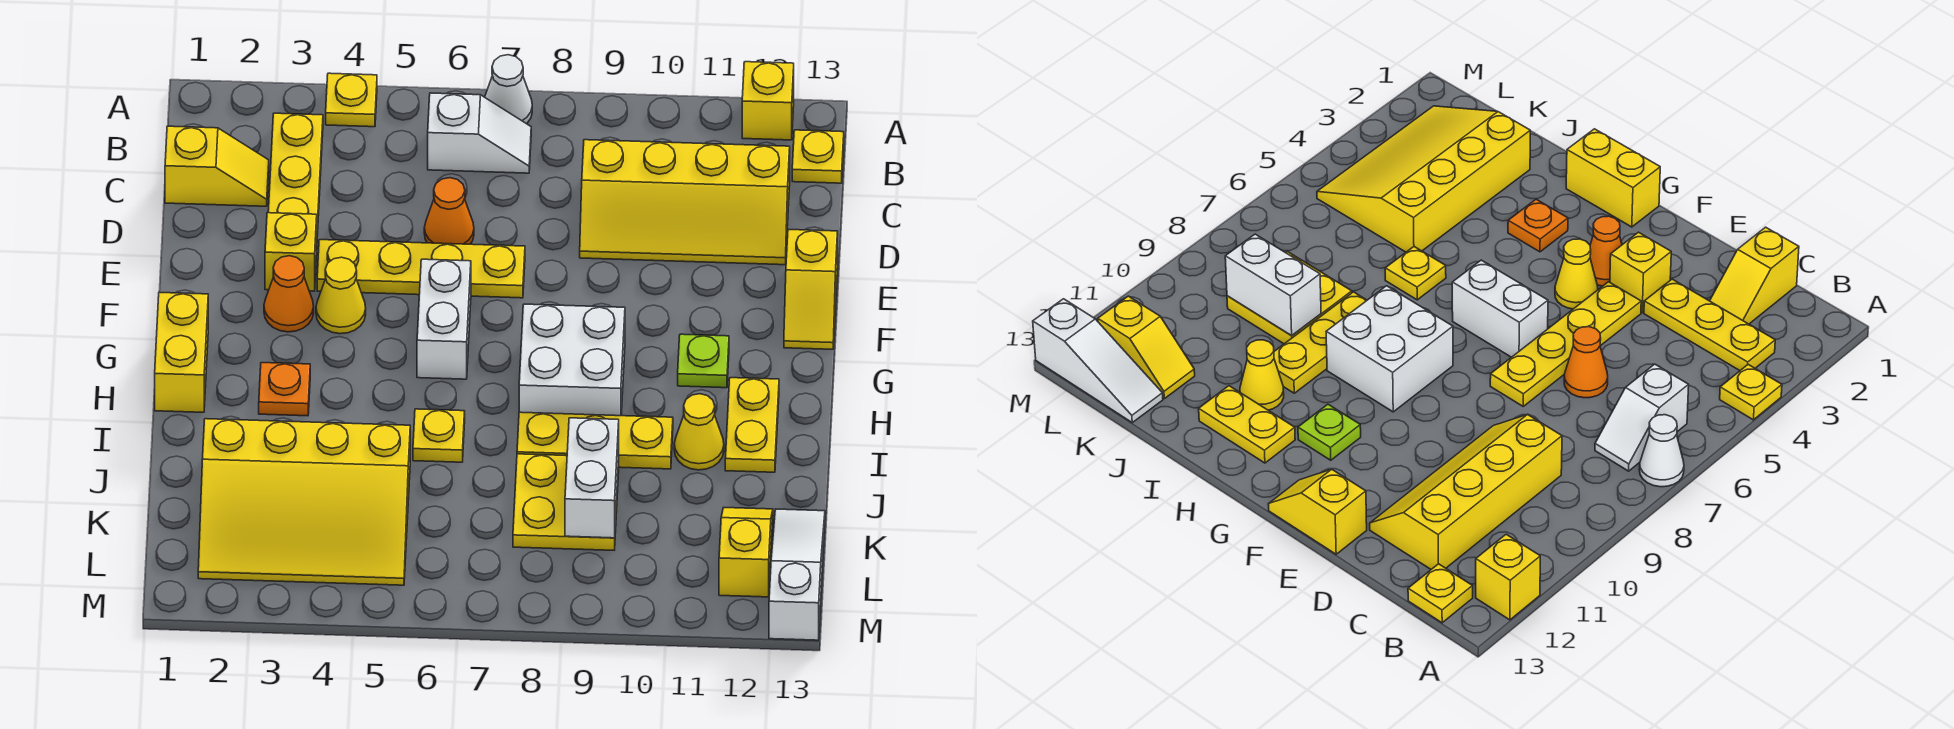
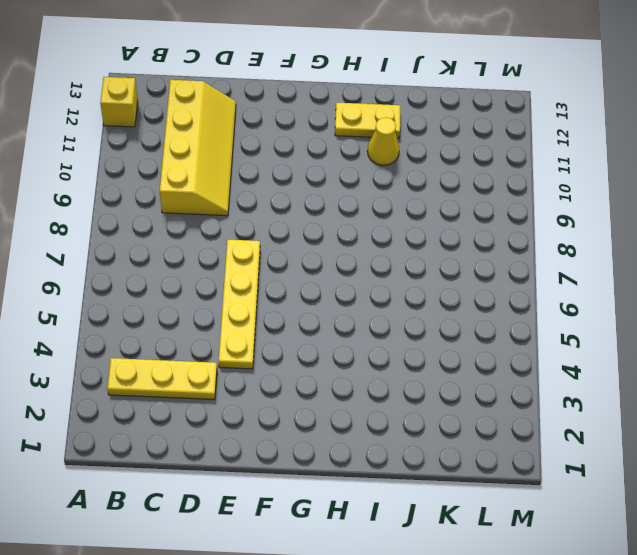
none -> yellow 1x1 plate [326,73,377,127]
none -> white 1x1 cone [485,55,532,124]
none -> white 1x2 slope [428,93,531,173]

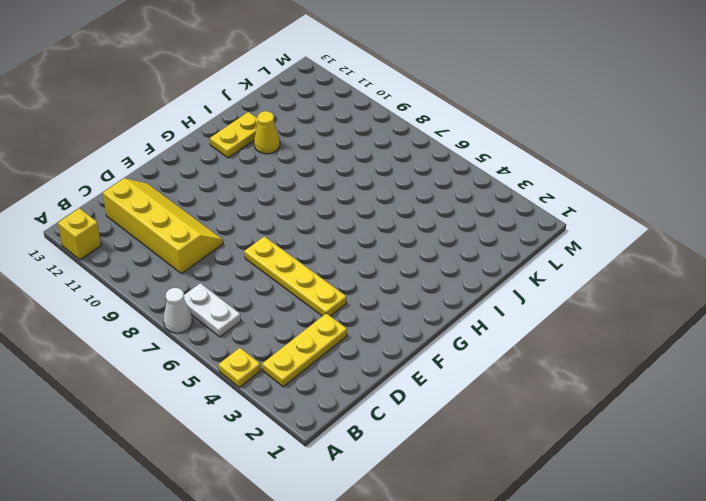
white 1x2 plate [184,283,241,337] -> white 1x2 slope [428,93,531,173]
none -> yellow 1x1 plate [792,130,844,183]
none -> yellow 1x2 slope [165,126,269,206]
none -> orange 1x1 cone [424,178,474,244]

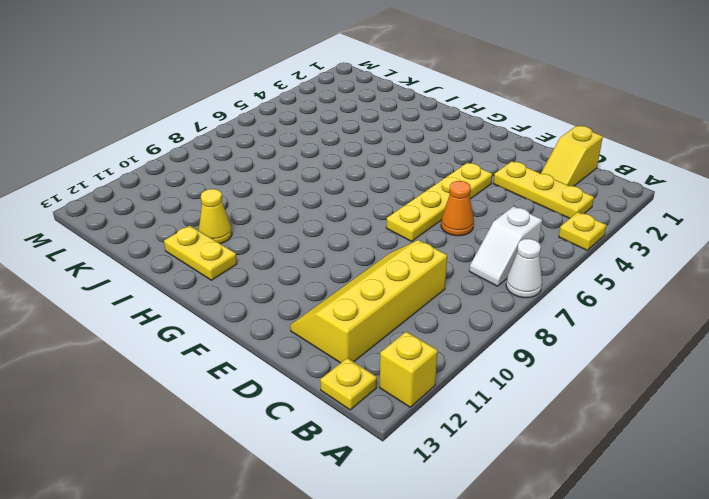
none -> yellow 1x1 brick [265,213,317,291]
none -> yellow 1x2 slope [784,229,838,349]
none -> orange 1x1 cone [264,256,314,332]

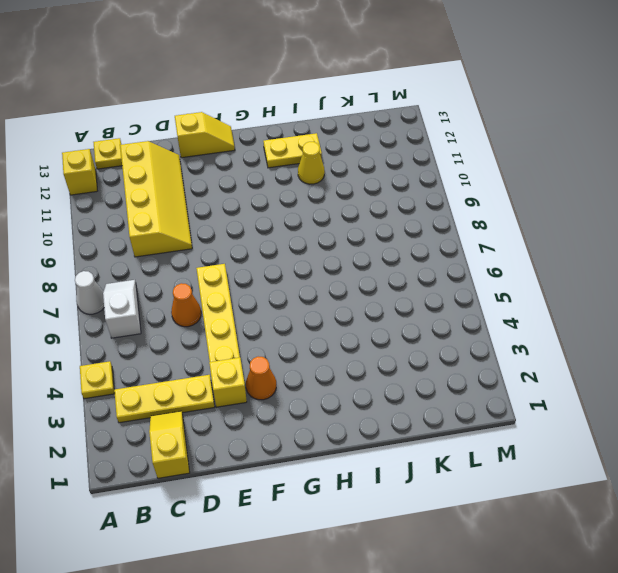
none -> yellow 1x1 cone [316,257,366,334]
none -> white 1x2 brick [417,259,471,379]
none -> yellow 1x2 brick [155,292,208,412]

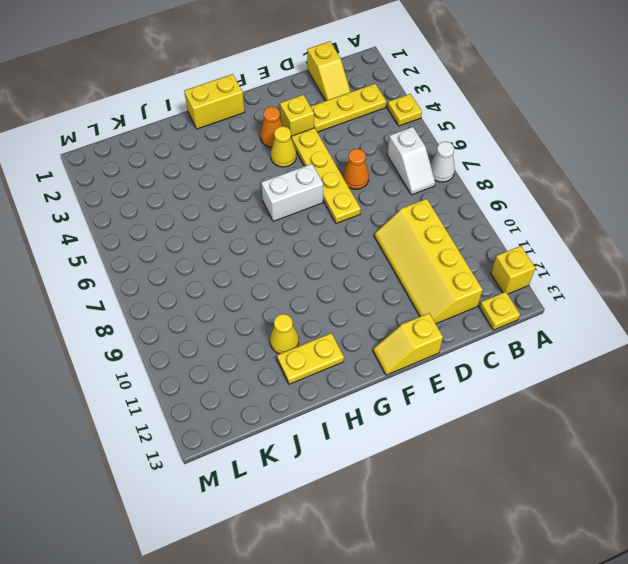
none -> white 2x2 brick [519,304,625,416]
none -> lime 1x1 plate [678,334,729,388]
none -> orange 1x1 plate [259,363,310,416]

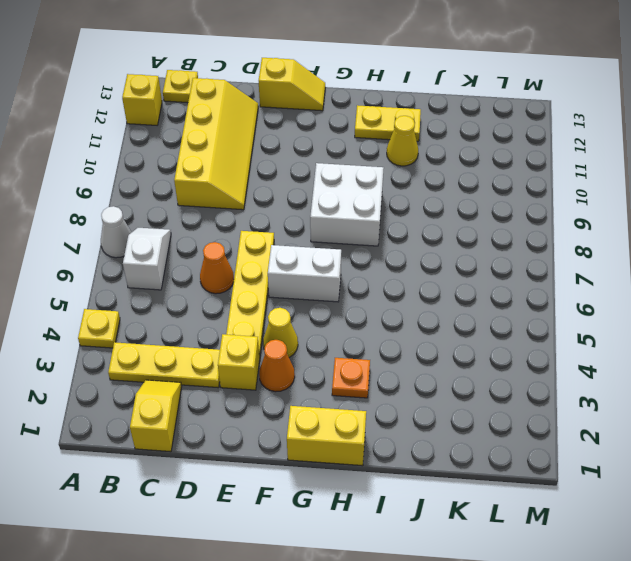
none -> lime 1x1 plate [678,334,729,388]
none -> yellow 1x1 plate [413,409,465,462]
none -> yellow 1x3 plate [517,412,673,469]

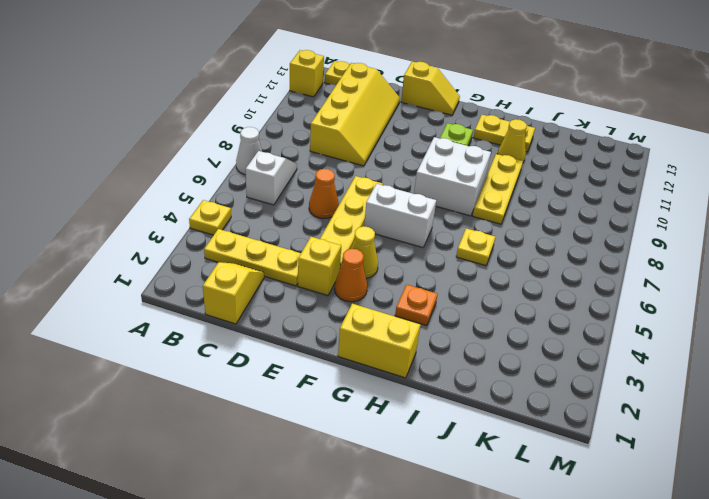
none -> yellow 3x4 slope [198,419,410,585]
none -> yellow 2x2 plate [513,454,619,550]
none -> yellow 1x2 slope [719,508,773,597]

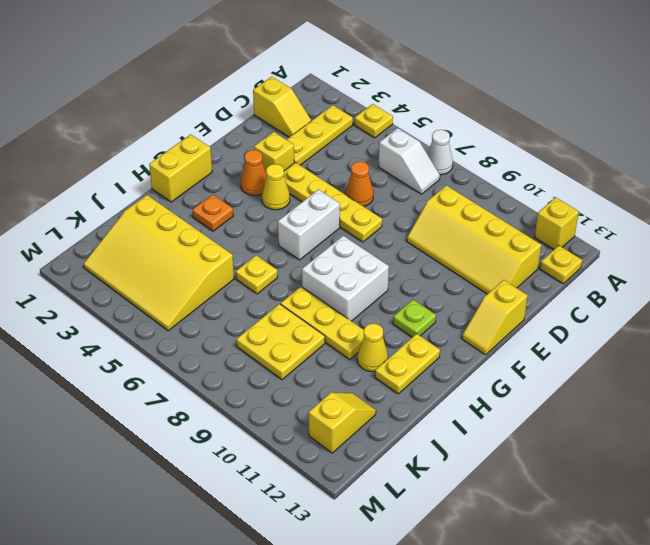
none -> white 1x3 slope [769,509,825,640]
none -> white 1x2 brick [565,418,619,538]

